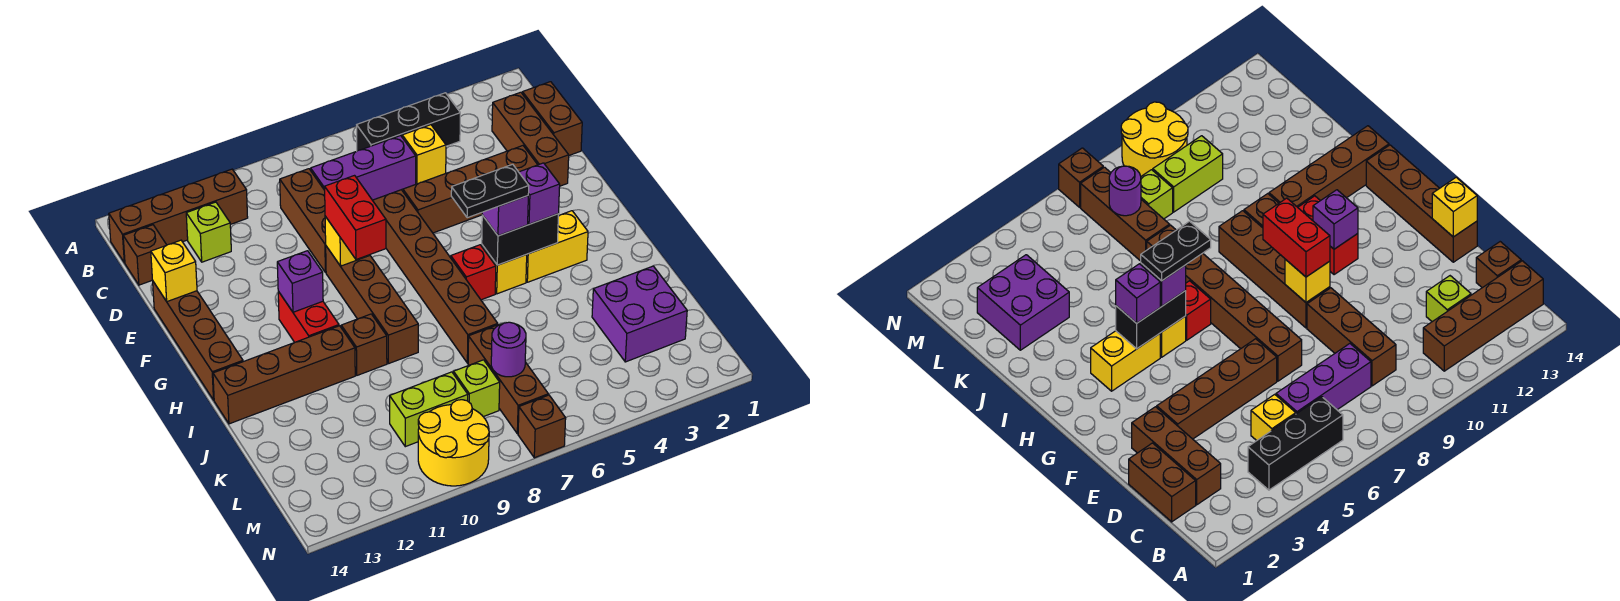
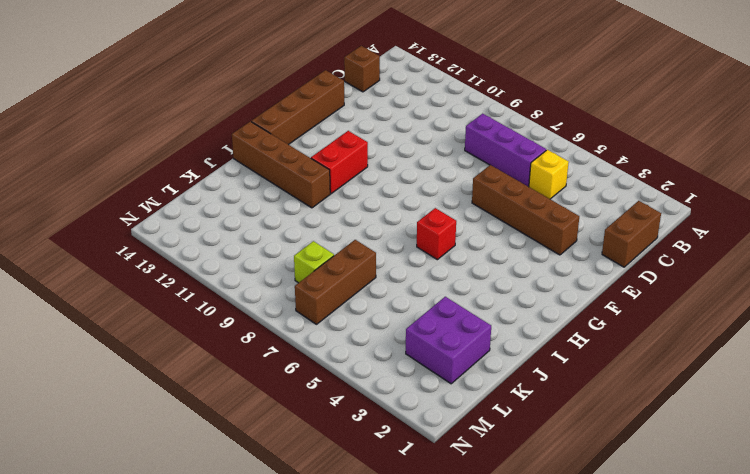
none -> black 1x3 brick [357,93,460,151]
none -> brown 1x4 brick [109,169,248,263]
none -> brown 1x3 brick [492,92,569,186]
none -> brown 1x3 brick [280,169,326,273]

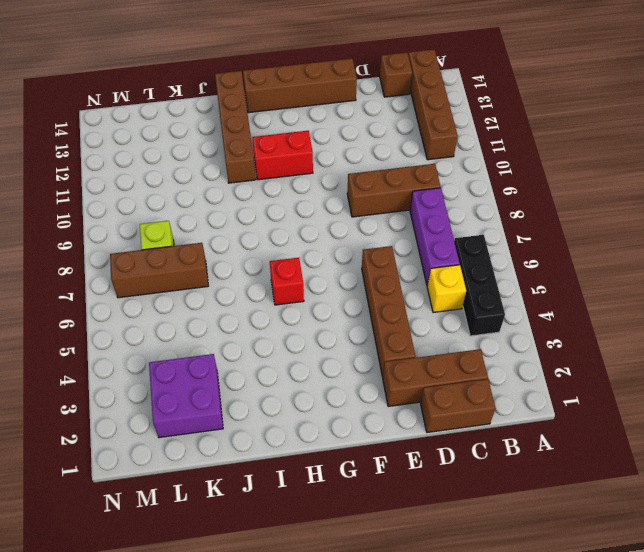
none -> lime 1x1 brick [186,202,231,262]
none -> brown 1x6 brick [373,190,498,363]
none -> brown 1x4 brick [326,246,418,364]
none -> yellow 1x2 brick [526,211,588,282]

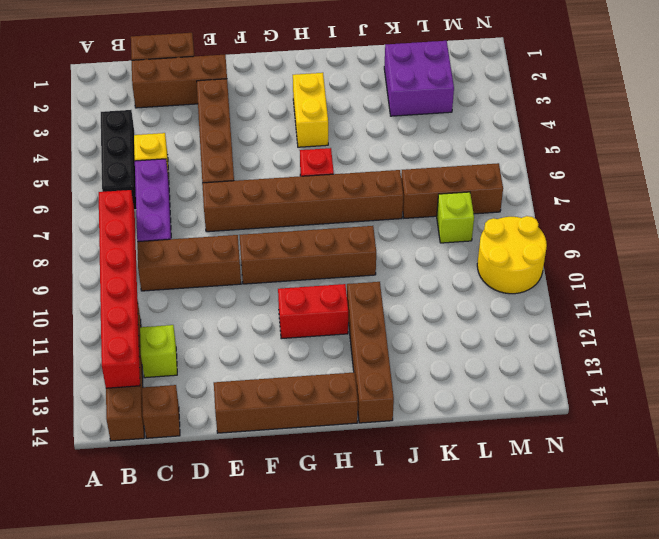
red 1x6 brick [99,190,140,388] -> none
none -> yellow 1x1 brick [482,245,527,294]
none -> brown 1x1 brick [341,314,387,375]
none -> lime 1x2 brick [390,372,468,447]
none -> brown 1x1 brick [518,395,566,458]

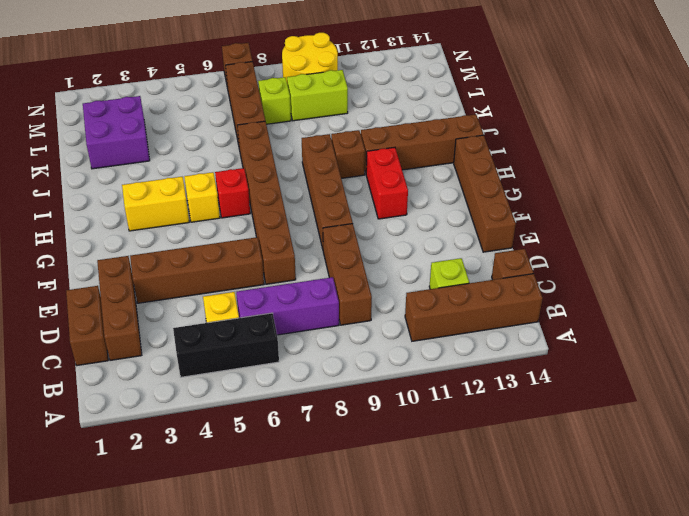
none -> yellow 1x1 brick [151,240,197,302]
none -> yellow 1x1 brick [325,216,370,266]
none -> purple 1x1 brick [277,251,323,312]
none -> black 1x2 brick [482,214,559,265]

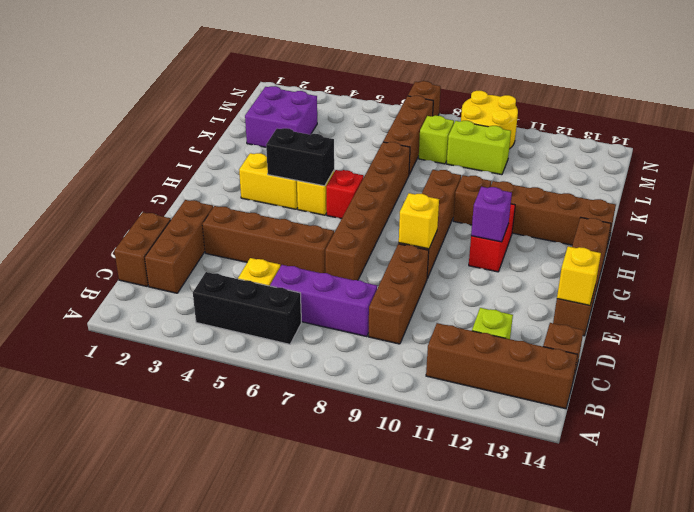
none -> purple 1x1 round brick [491,322,526,377]
none -> red 1x2 brick [325,176,386,260]
none -> purple 1x1 brick [519,163,560,224]
none -> purple 1x1 brick [482,196,528,236]

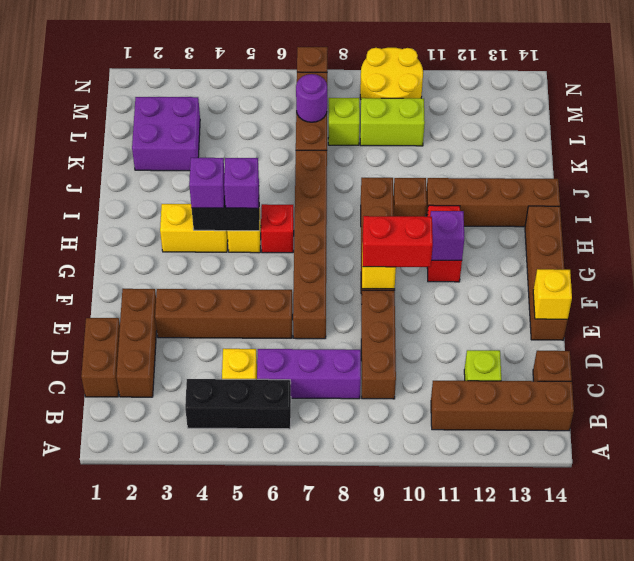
red 1x2 brick [363,216,433,267] -> red 1x2 brick turned to [325,176,386,260]
none -> black 1x2 plate [451,164,529,218]

